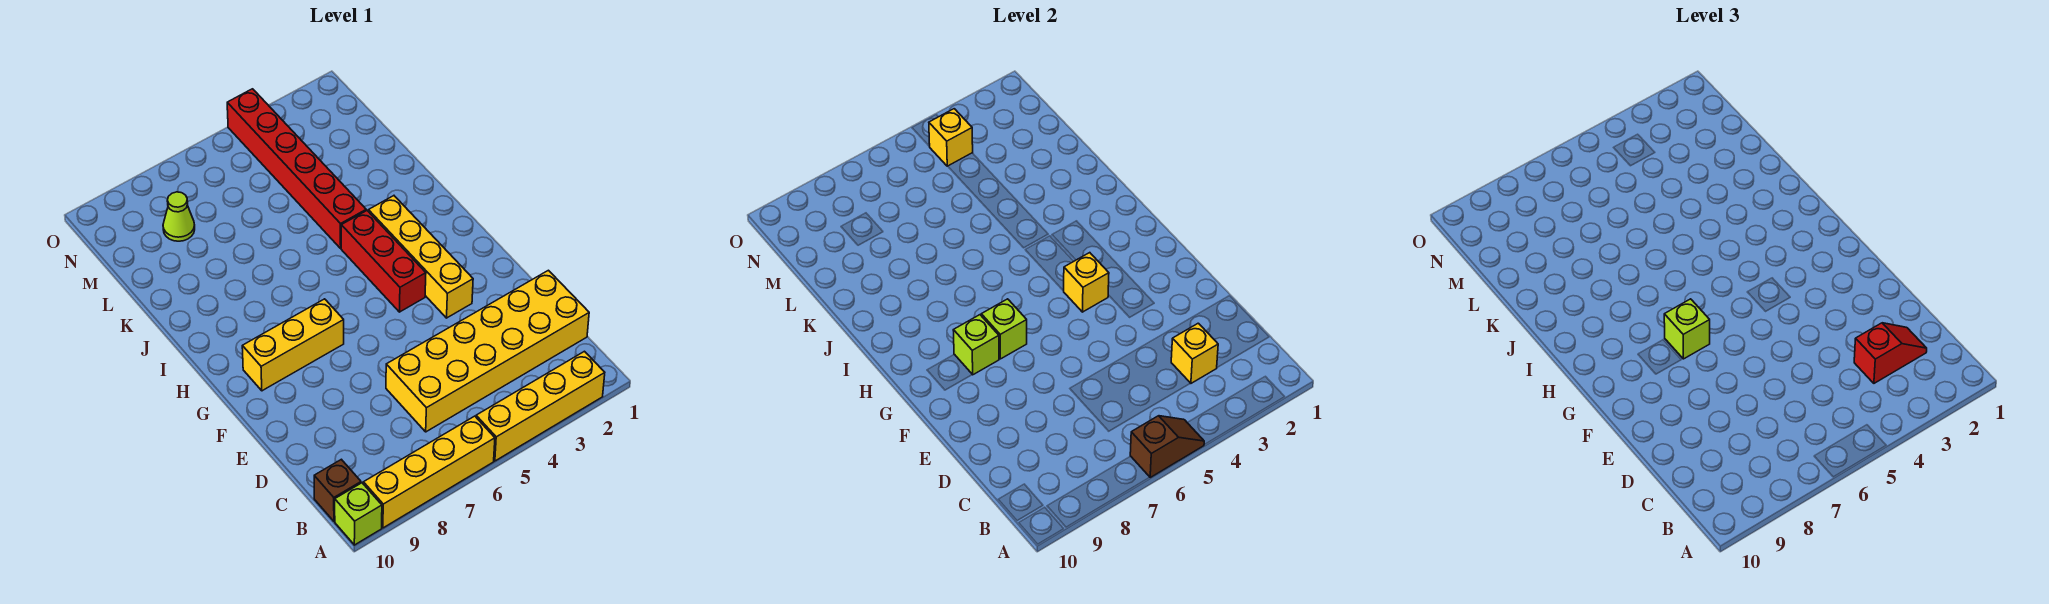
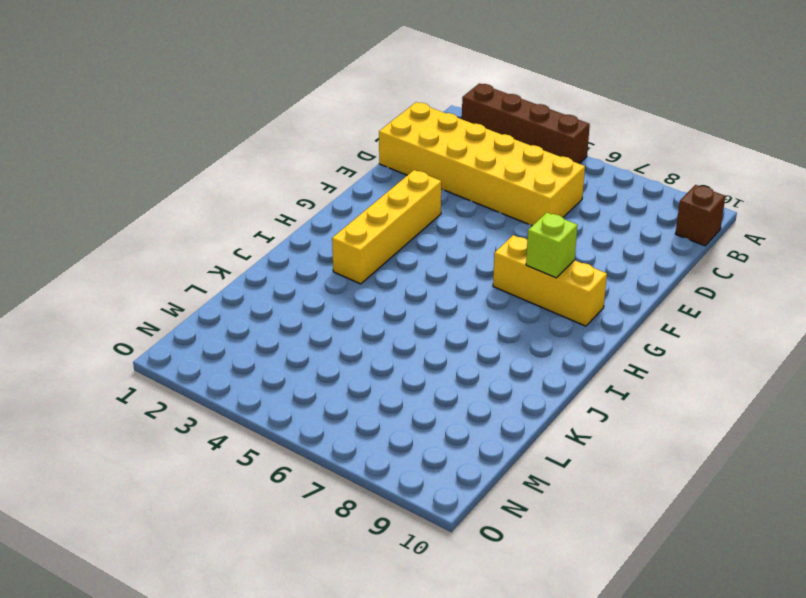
brown 1x4 brick [462,83,590,164] -> yellow 1x4 brick [476,351,605,461]
none -> yellow 1x4 brick [363,416,495,528]
none -> lime 1x1 brick [335,483,382,545]
none -> red 1x3 brick [341,211,426,312]

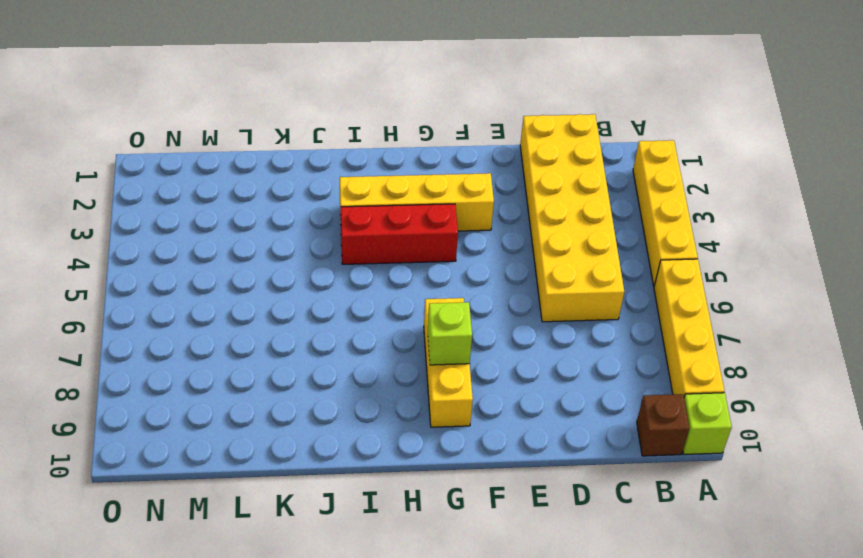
none -> red 1x6 brick [227,89,366,248]
none -> lime 1x1 cone [163,192,195,241]
none -> brown 1x2 slope [1130,416,1204,477]

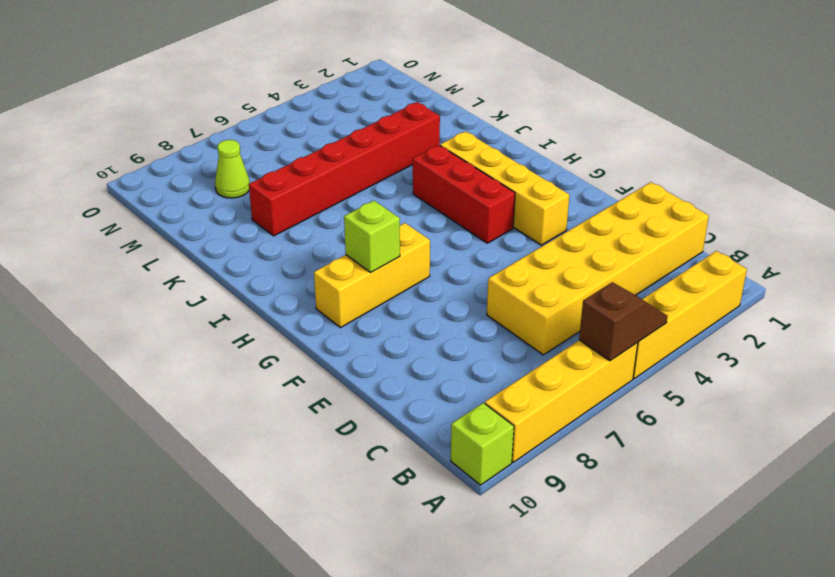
red 1x6 brick [249,102,440,236] -> red 1x6 brick turned to [227,89,366,248]
none -> brown 1x1 brick [314,459,361,521]
none -> yellow 1x1 brick [1171,323,1218,383]
none -> yellow 1x1 brick [1064,253,1109,312]

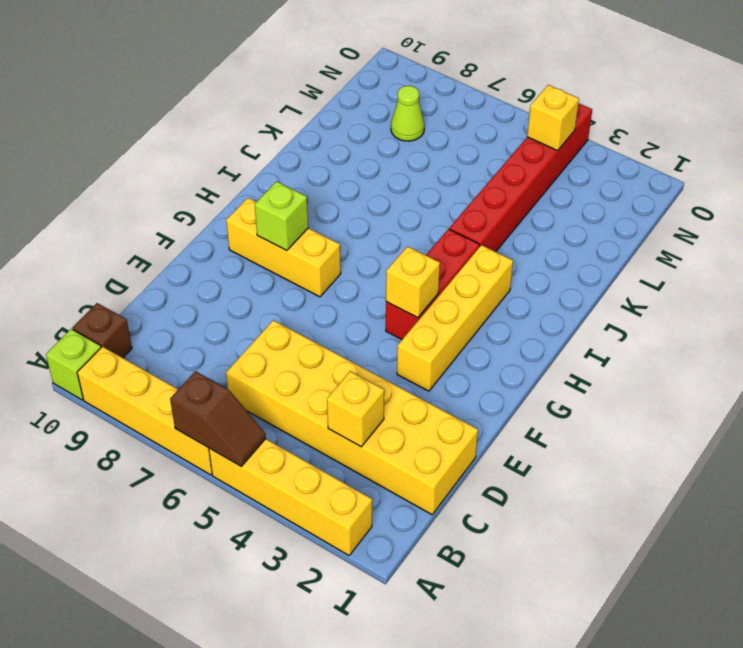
none -> lime 1x1 brick [981,299,1027,359]
none -> red 1x2 slope [1854,323,1927,383]
none -> lime 1x1 brick [1664,299,1710,359]

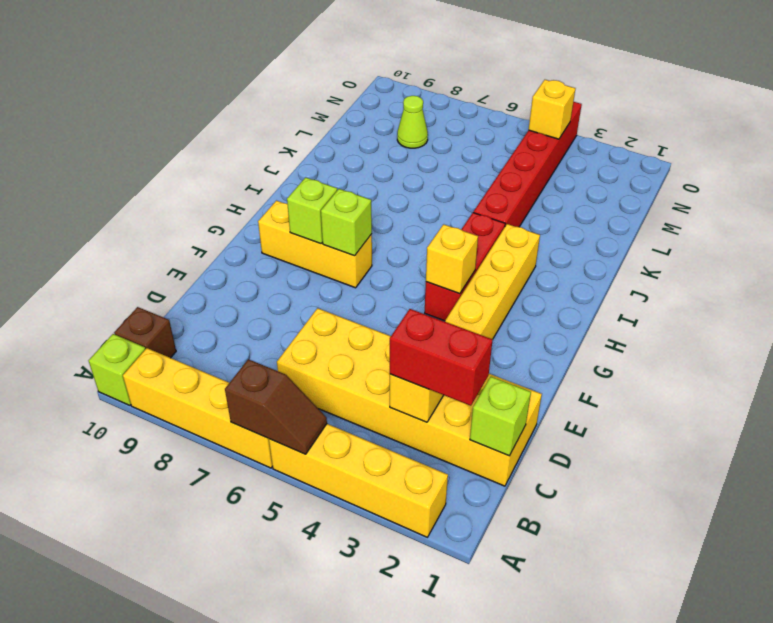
lime 1x1 brick [470,377,531,456] -> lime 1x1 brick moved to [1664,299,1710,359]
red 1x2 brick [390,309,493,406] -> red 1x2 slope [1854,323,1927,383]

